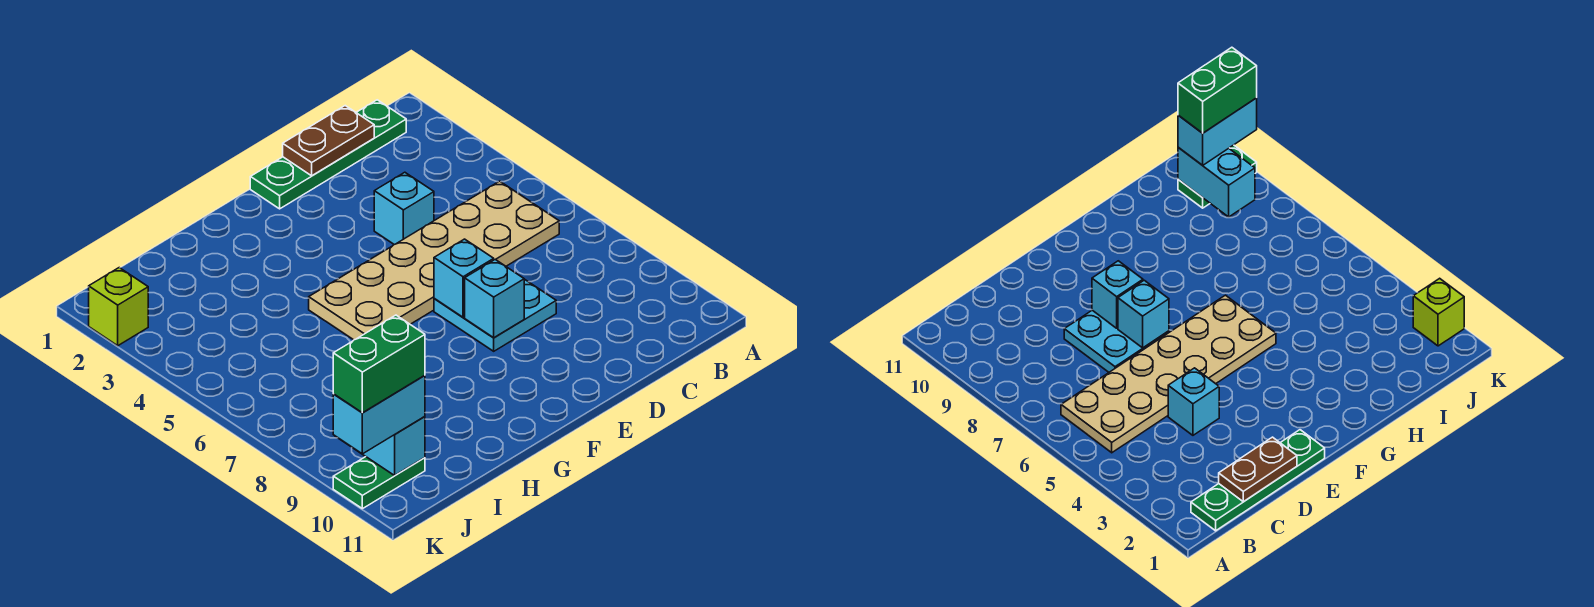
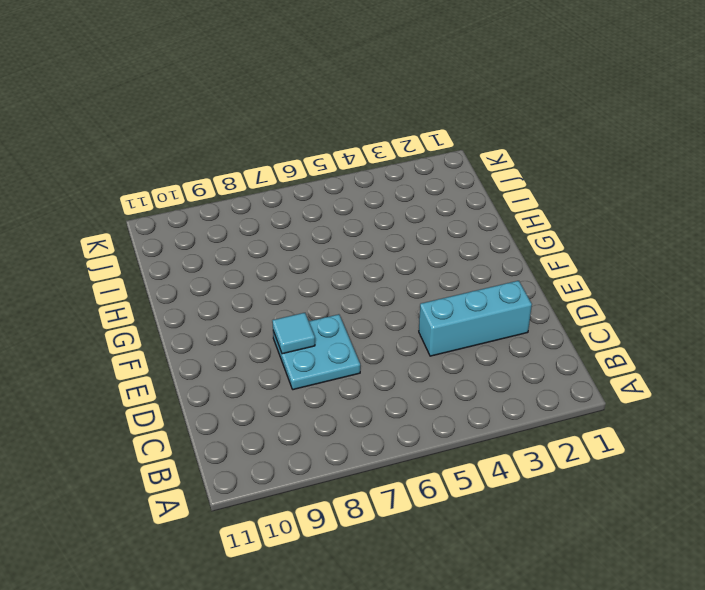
cyan 1x3 brick [419,281,532,356] -> cyan 1x1 brick [374,172,434,245]
cyan 1x1 tile [272,313,315,354] -> cyan 1x1 brick [465,260,524,338]
none -> green 1x4 plate [250,100,406,209]
none -> tan 2x6 plate [309,181,559,340]
none -> green 1x2 plate [333,457,425,509]

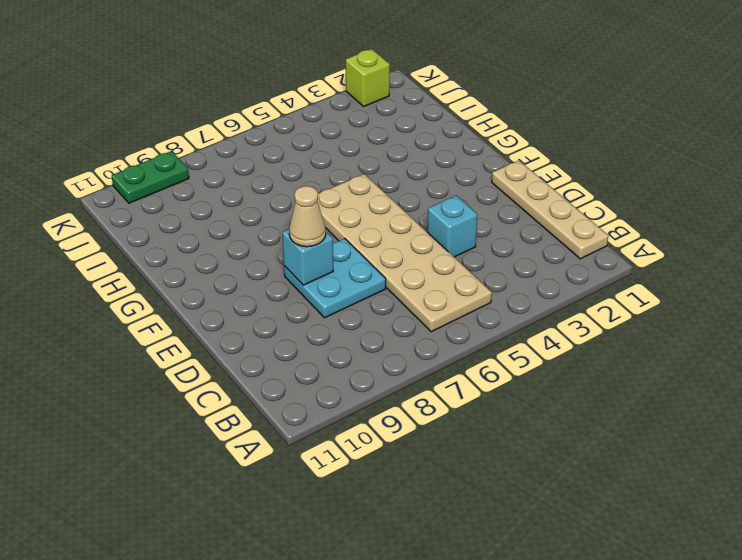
tan 1x4 plate [492,160,608,259] -> green 1x4 plate [250,100,406,209]
tan 1x1 cone [289,186,326,247] -> none
green 1x2 plate [112,151,189,203] -> green 1x2 plate turned to [333,457,425,509]
none -> brown 1x2 plate [283,106,374,176]
none -> cyan 1x1 brick [434,239,494,317]
none -> cyan 1x2 brick [363,416,425,475]

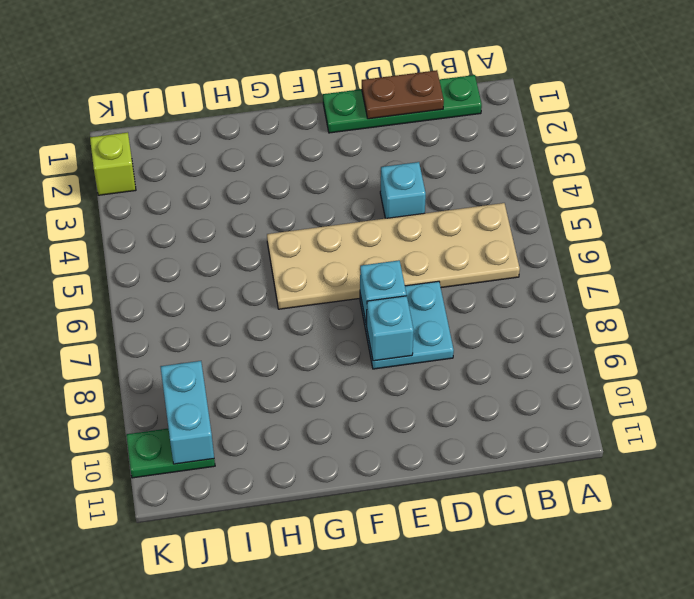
none -> cyan 1x2 brick [333,376,425,454]
none -> green 1x2 brick [333,315,425,413]

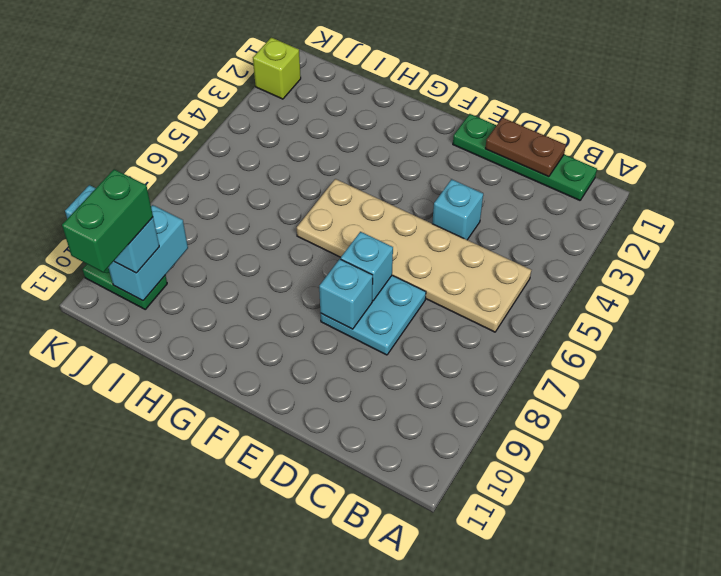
green 1x2 brick [62,169,153,273] -> green 1x2 brick turned to [333,315,425,413]

